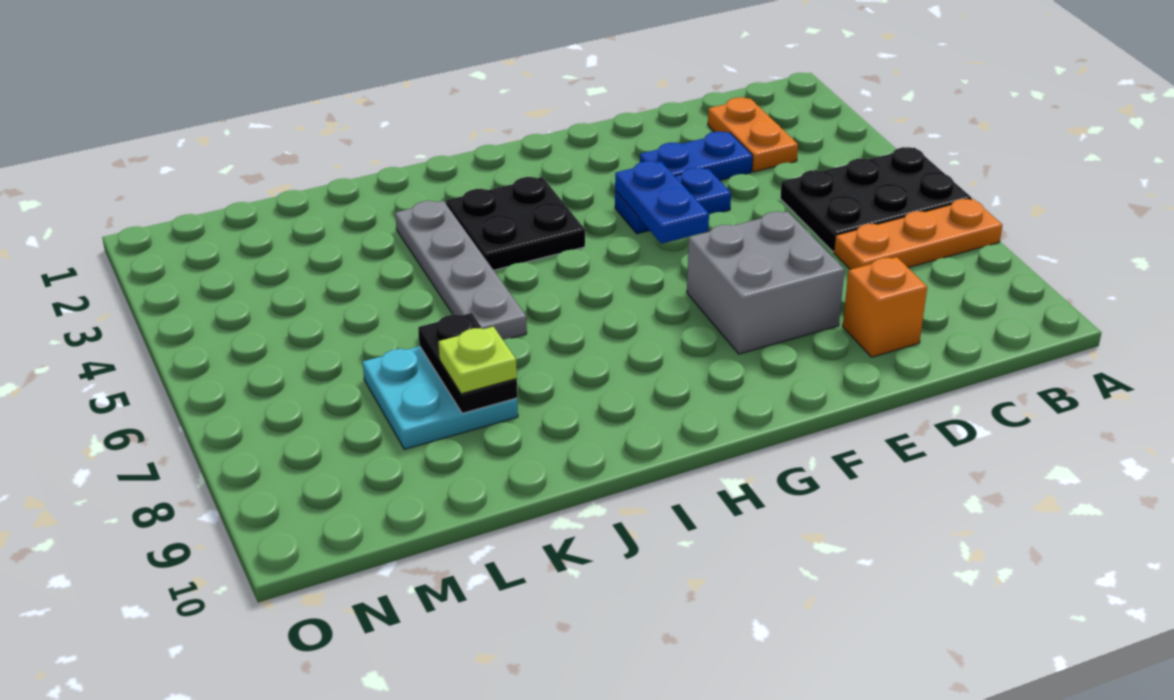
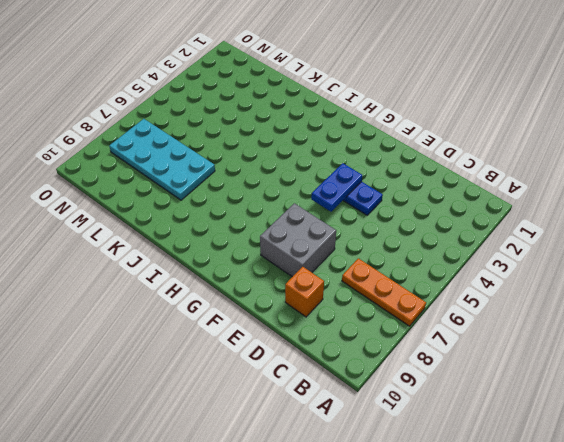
cyan 2x4 plate [109,119,215,200] -> cyan 2x2 plate [363,346,518,449]
none -> black 2x3 plate [780,147,972,252]
none -> orange 1x2 plate [708,97,798,172]
none -> blue 1x2 plate [640,132,753,180]

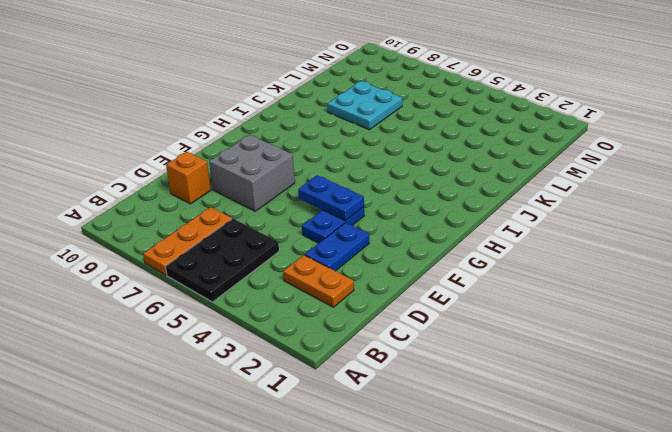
none -> black 2x2 plate [446,177,585,270]
none -> grey 1x4 plate [395,201,527,340]
none -> black 1x2 plate [418,313,517,413]

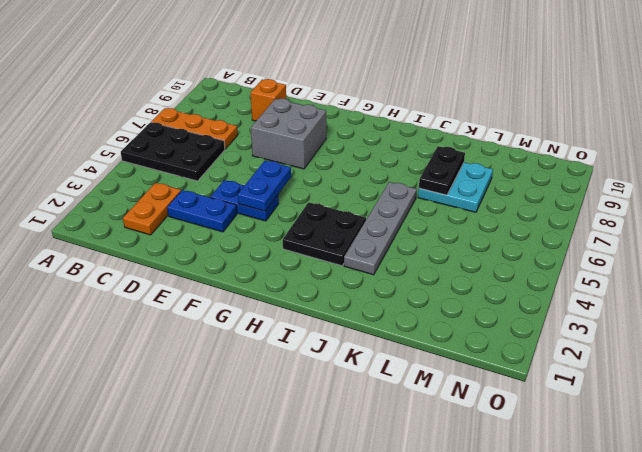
none -> lime 1x1 plate [438,327,517,394]

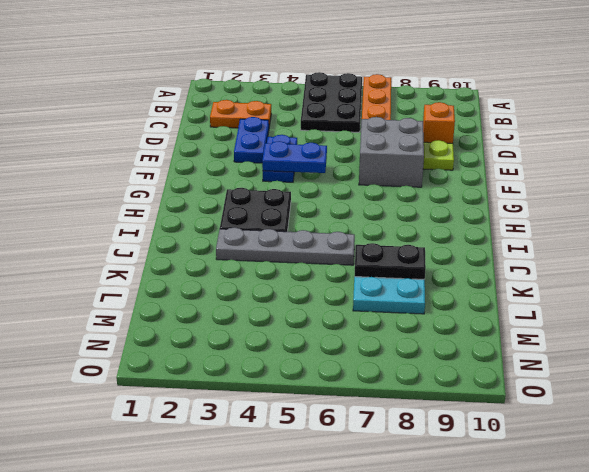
lime 1x1 plate [423,140,454,170] -> lime 1x1 plate moved to [438,327,517,394]

